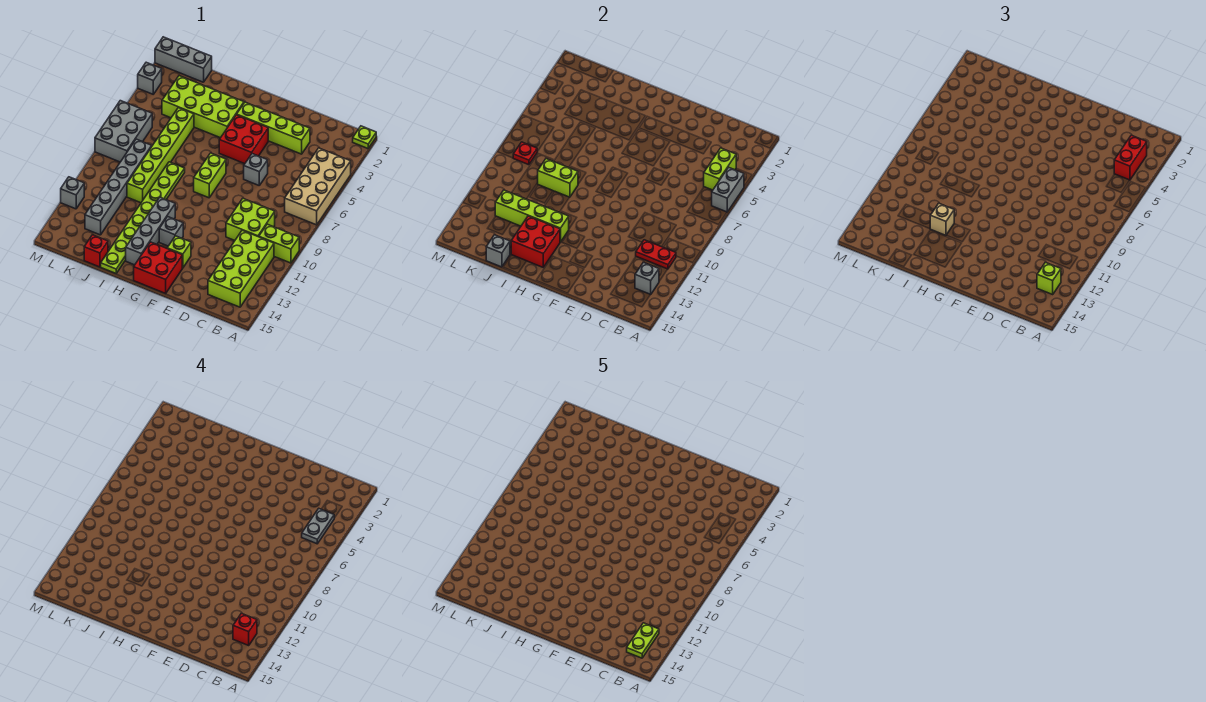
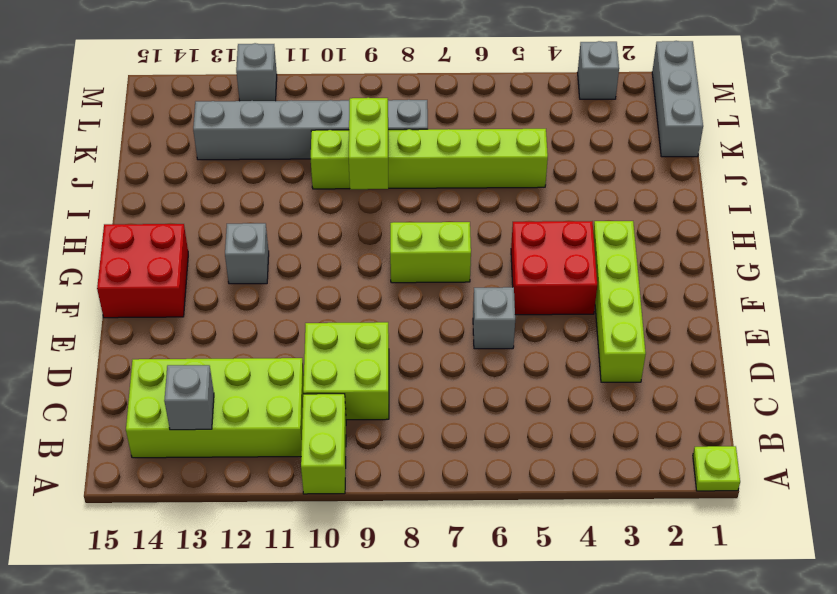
none -> tan 2x4 brick [285,148,351,225]
none -> lime 1x1 brick [167,236,191,268]
none -> lime 2x4 brick [162,76,244,138]
none -> grey 1x4 brick [126,197,175,265]

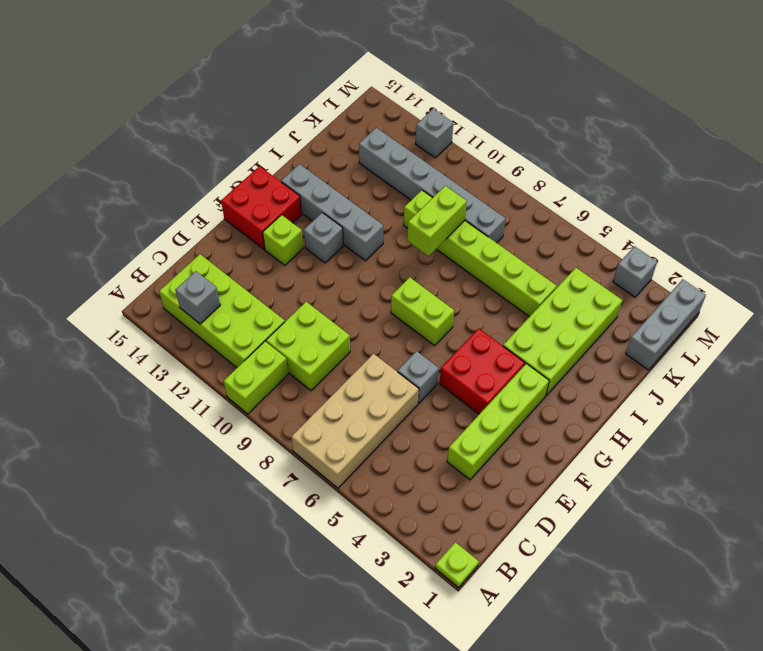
tan 2x4 brick [291,354,419,488] -> tan 2x4 brick turned to [285,148,351,225]
none -> lime 1x8 plate [101,162,185,274]
none -> red 1x1 brick [84,235,108,267]
none -> grey 2x3 brick [95,101,152,162]
none -> grey 1x2 brick [712,167,744,212]

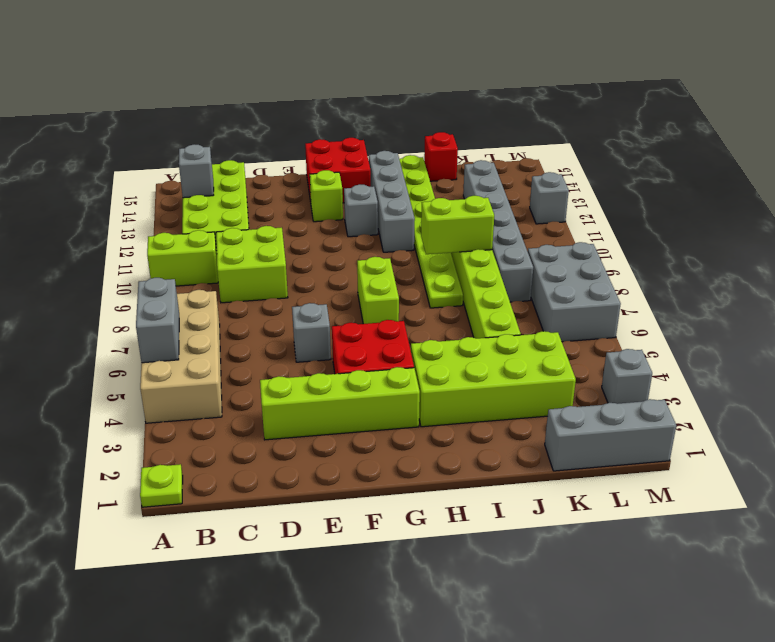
none -> lime 1x2 brick [704,148,736,190]
none -> red 1x2 plate [636,240,676,269]
none -> lime 1x4 brick [495,190,569,242]
none -> red 2x2 brick [511,216,560,267]

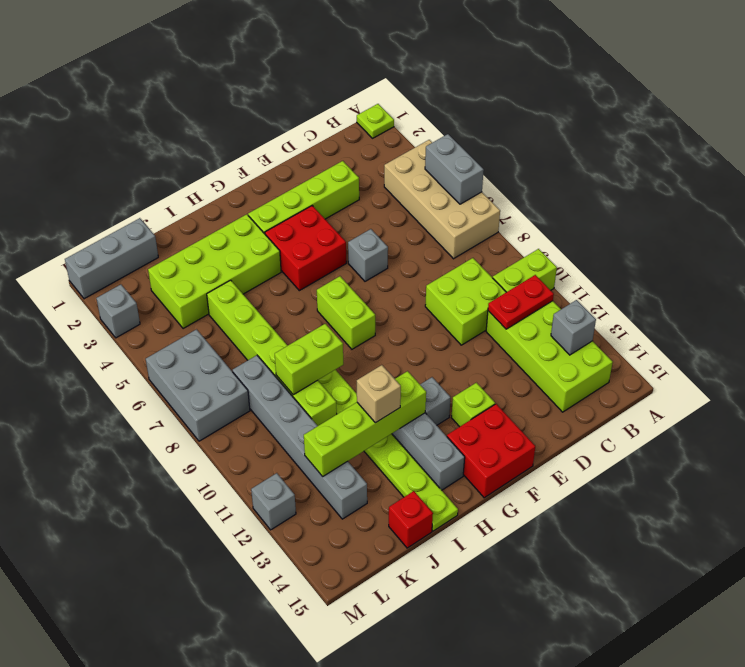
none -> lime 1x2 brick [704,148,736,190]
none -> red 2x2 brick [511,216,560,267]
none -> grey 1x1 brick [486,235,510,267]
none -> red 1x1 plate [513,142,537,165]

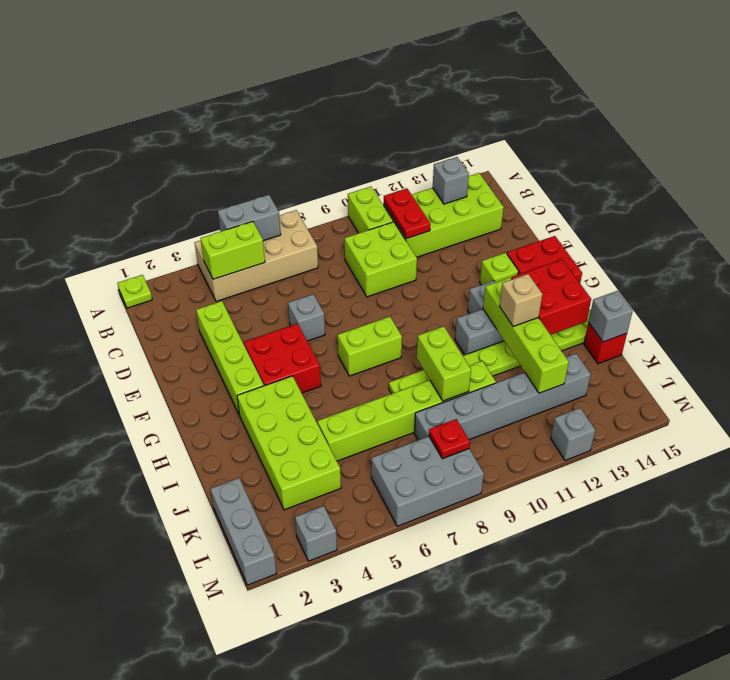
none -> red 1x2 brick [1114,135,1147,180]
none -> lime 1x1 brick [1037,262,1061,294]
none -> grey 1x2 plate [302,509,334,544]
none -> red 1x1 brick [233,613,257,645]

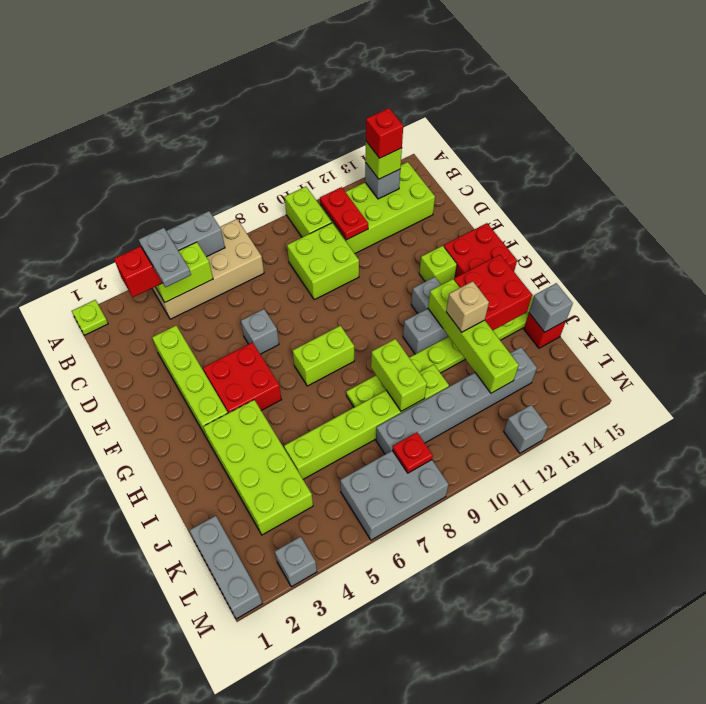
grey 1x2 plate [139,228,191,287] -> grey 1x2 plate turned to [302,509,334,544]
none -> lime 1x2 plate [627,623,659,658]

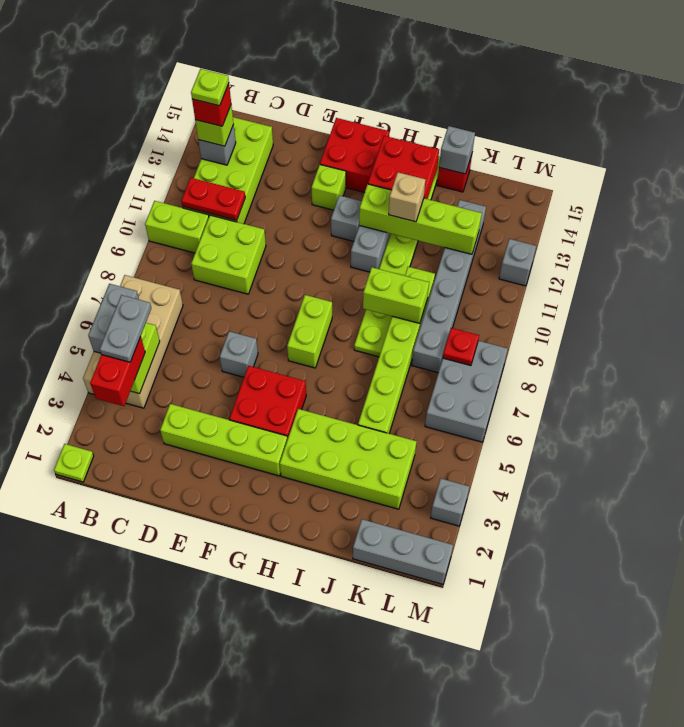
lime 1x1 plate [191,69,229,106] -> lime 1x2 plate [627,623,659,658]

